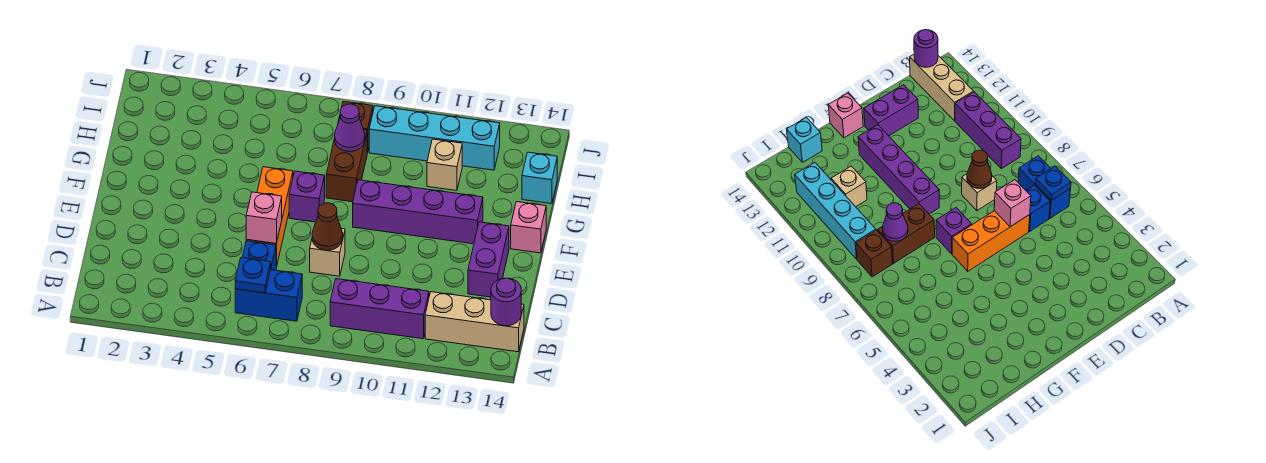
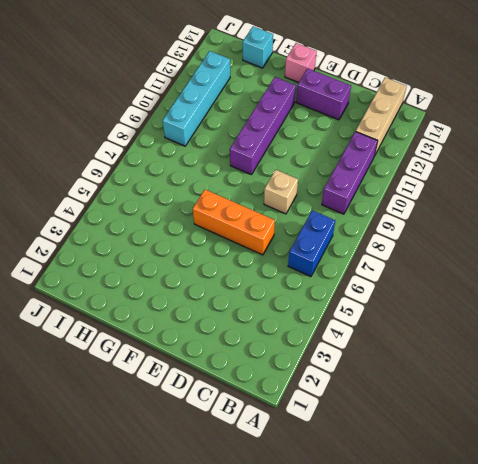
none -> blue 1x1 brick [242,241,276,270]
none -> purple 1x1 brick [289,171,325,222]
none -> brown 1x2 brick [326,130,367,202]

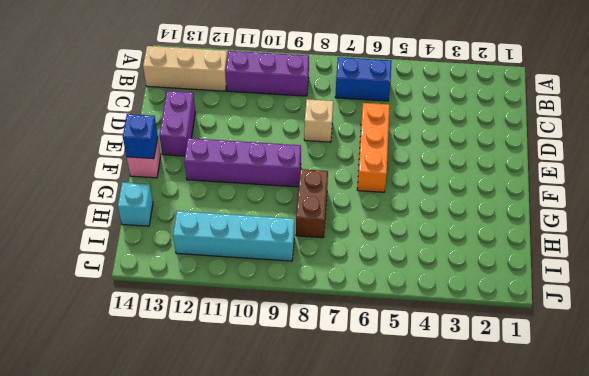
blue 1x1 brick [123,114,158,159] -> blue 1x1 brick moved to [242,241,276,270]
none -> purple 1x1 brick [289,171,325,222]
none -> tan 1x1 brick [427,139,462,191]
none -> brown 1x1 brick [338,101,373,153]

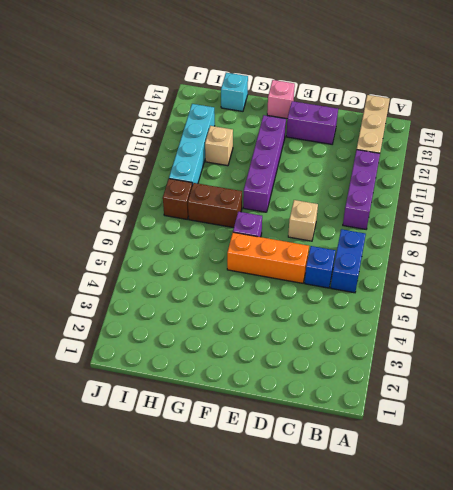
none -> blue 1x1 plate [235,258,271,293]
none -> purple 1x1 round brick [491,278,521,326]
none -> pink 1x1 brick [246,192,282,244]

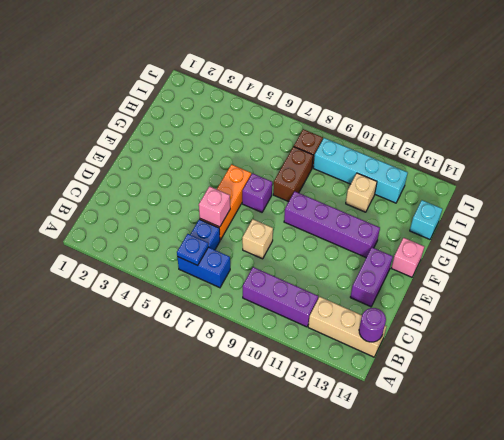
none -> brown 1x1 cone [312,203,343,250]
none -> purple 1x1 cone [335,104,365,151]

